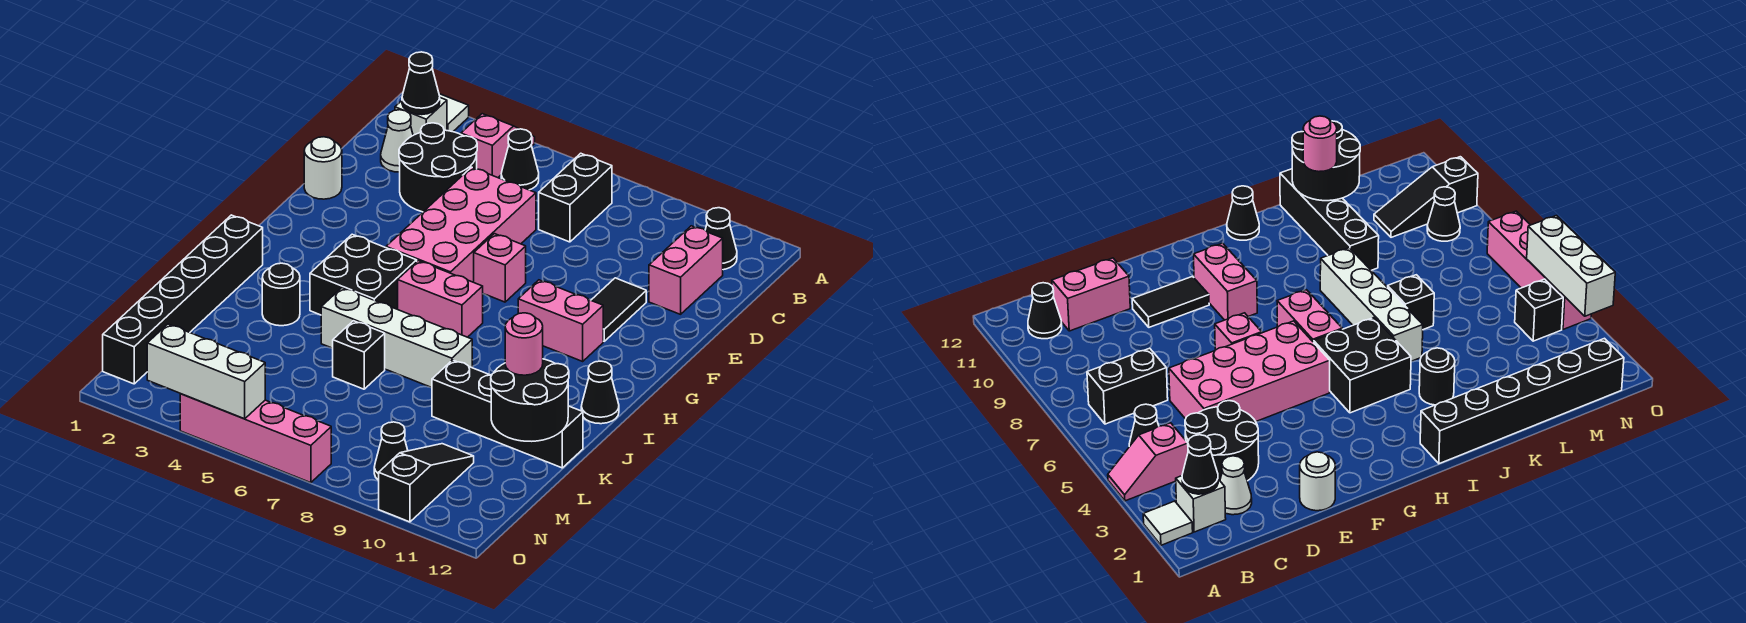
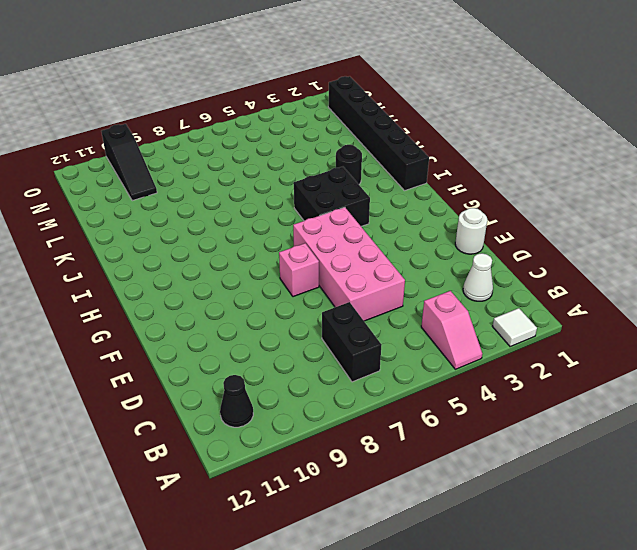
none -> white 1x1 brick [395,98,447,135]
none -> black 1x1 cone [501,129,539,190]
none -> black 2x2 round brick [399,123,477,212]
none -> pink 1x2 brick [649,226,723,314]

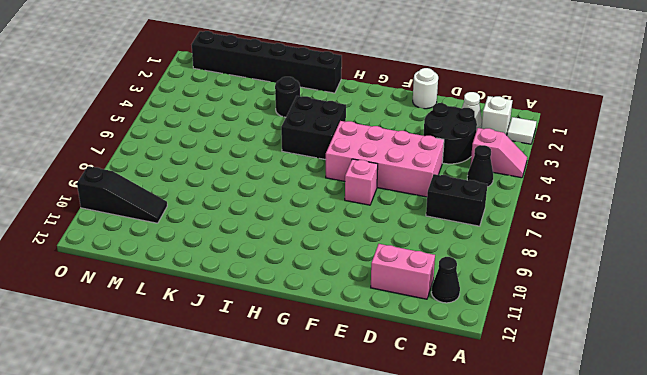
none -> black 1x2 tile [591,278,646,341]
none -> pink 1x2 brick [518,280,603,361]
none -> pink 1x2 brick [398,261,483,337]
none -> black 1x1 cone [581,361,619,424]

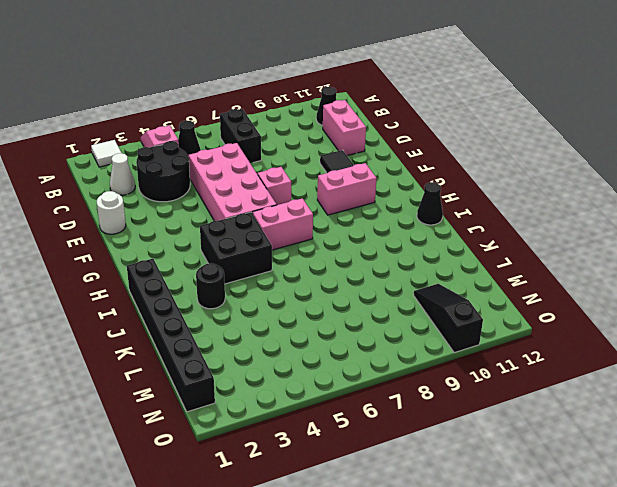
none -> white 1x1 brick [395,98,447,135]
none -> white 1x4 brick [321,288,472,388]
none -> black 1x1 brick [332,321,385,389]
none -> black 1x4 brick [432,360,583,468]

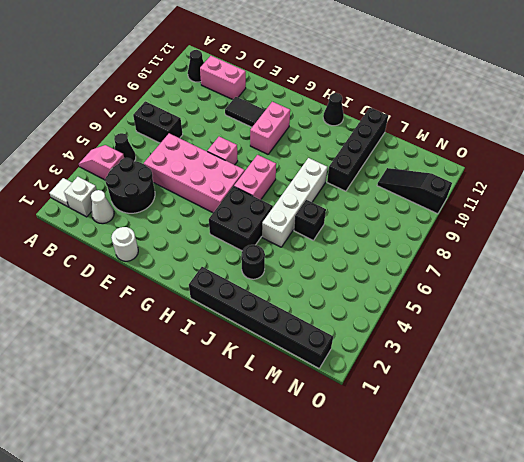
none -> black 1x1 brick [1515,279,1563,341]
none -> black 1x1 cone [374,422,408,480]
none -> pink 1x4 brick [180,394,331,483]
none -> black 1x1 cone [402,52,440,115]

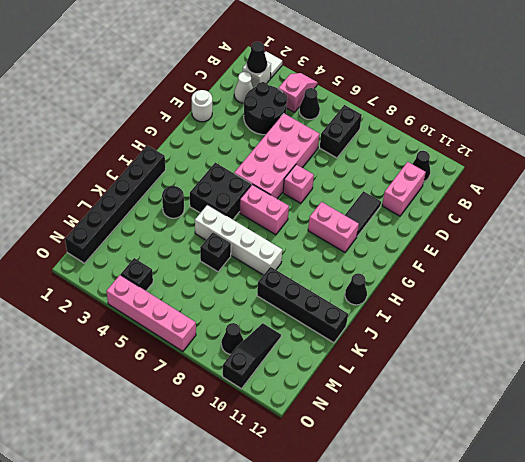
none -> black 2x2 round brick [491,359,569,441]
none -> white 1x3 brick [147,324,265,419]
none -> pink 1x1 round brick [505,313,543,375]

